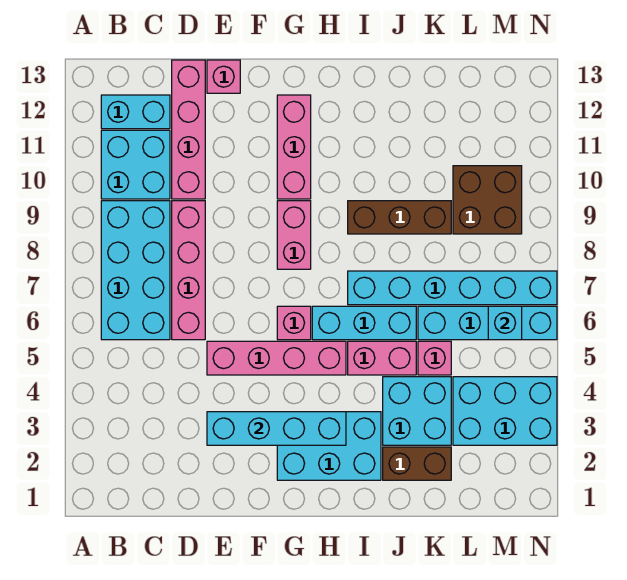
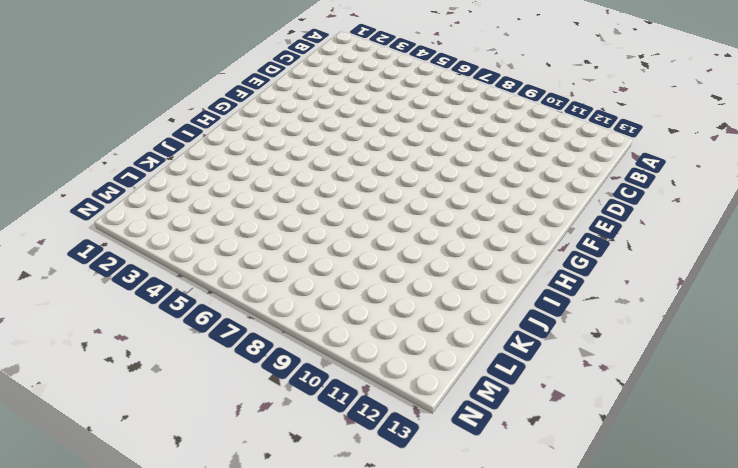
none -> cyan 2x4 brick [101,201,170,340]
none -> cyan 2x2 brick [101,130,170,199]
none -> cyan 1x2 brick [101,95,170,129]

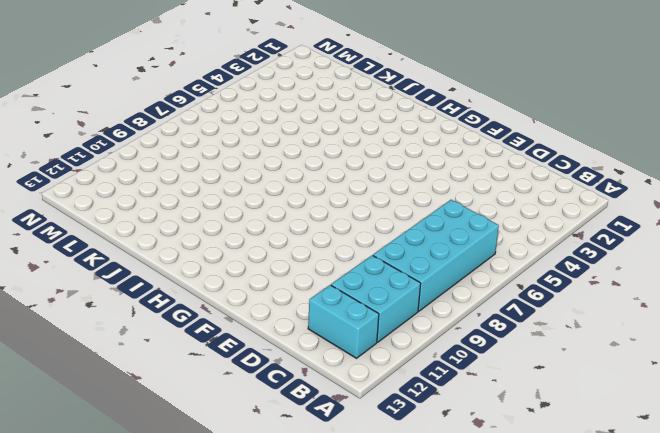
none -> pink 1x4 brick [172,201,205,340]
none -> pink 1x4 brick [172,60,205,199]
none -> pink 1x4 brick [207,341,346,375]

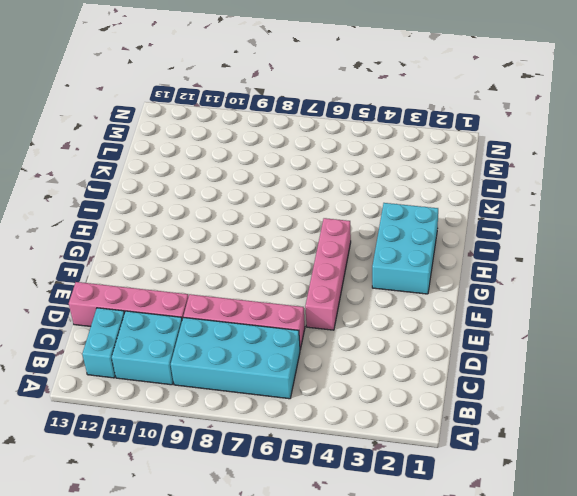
none -> pink 1x1 brick [207,60,240,93]
none -> pink 1x1 brick [277,306,311,340]
none -> pink 1x2 brick [277,201,311,269]

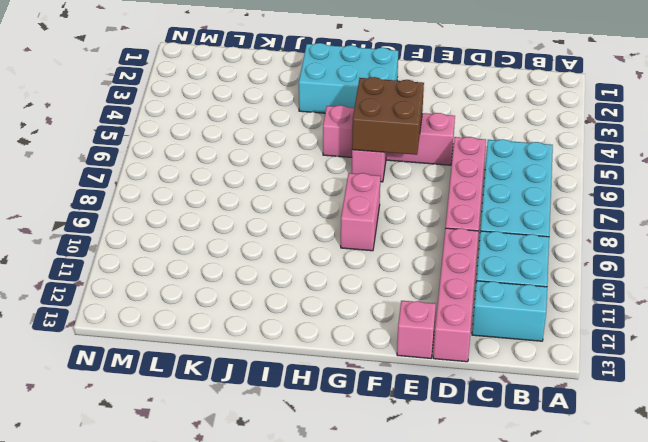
brown 2x2 brick [352,77,424,155] -> brown 2x2 brick moved to [453,166,522,234]
none -> pink 1x3 brick [277,95,311,199]
none -> cyan 1x3 brick [312,306,416,340]
none -> pink 1x2 brick [348,341,416,375]

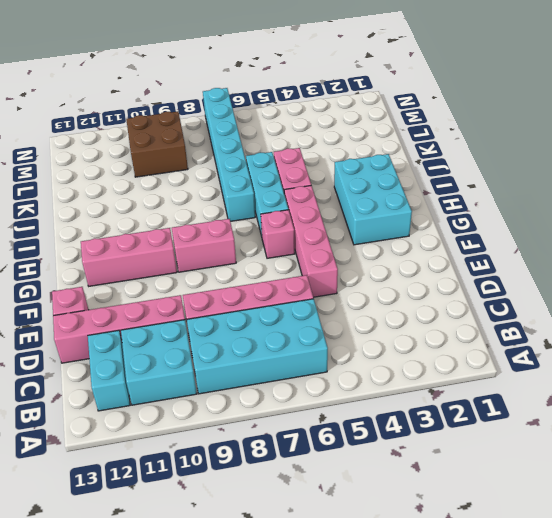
none -> brown 1x3 brick [348,201,451,234]
none -> brown 1x2 brick [383,447,451,480]
none -> cyan 2x2 brick [383,377,451,445]

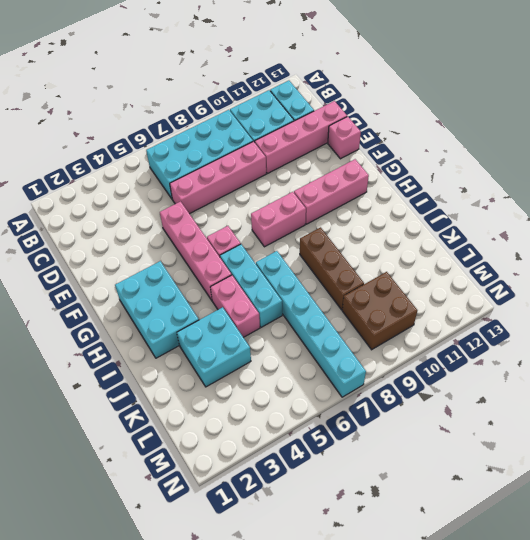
none -> brown 1x2 brick [383,447,451,480]
none -> pink 1x1 brick [418,341,451,375]
none -> cyan 1x4 brick [418,306,557,340]

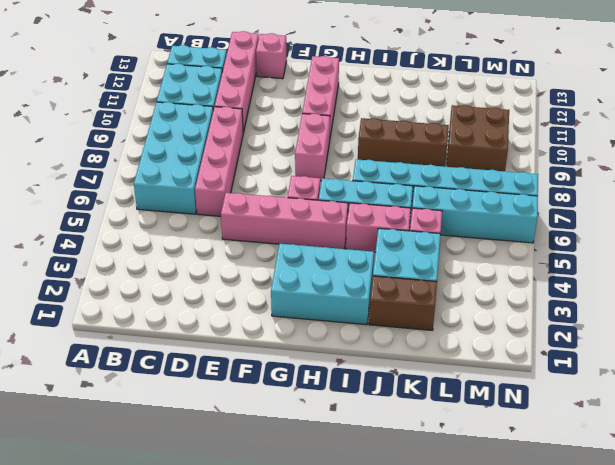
none -> cyan 2x3 brick [453,377,557,445]
none -> cyan 1x4 brick [207,412,346,445]
none -> cyan 1x1 brick [488,306,522,340]

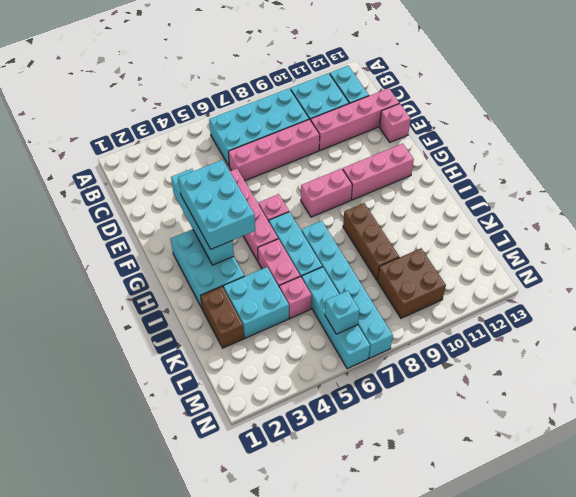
cyan 2x3 brick [178,160,255,249] -> cyan 2x3 brick moved to [453,377,557,445]

